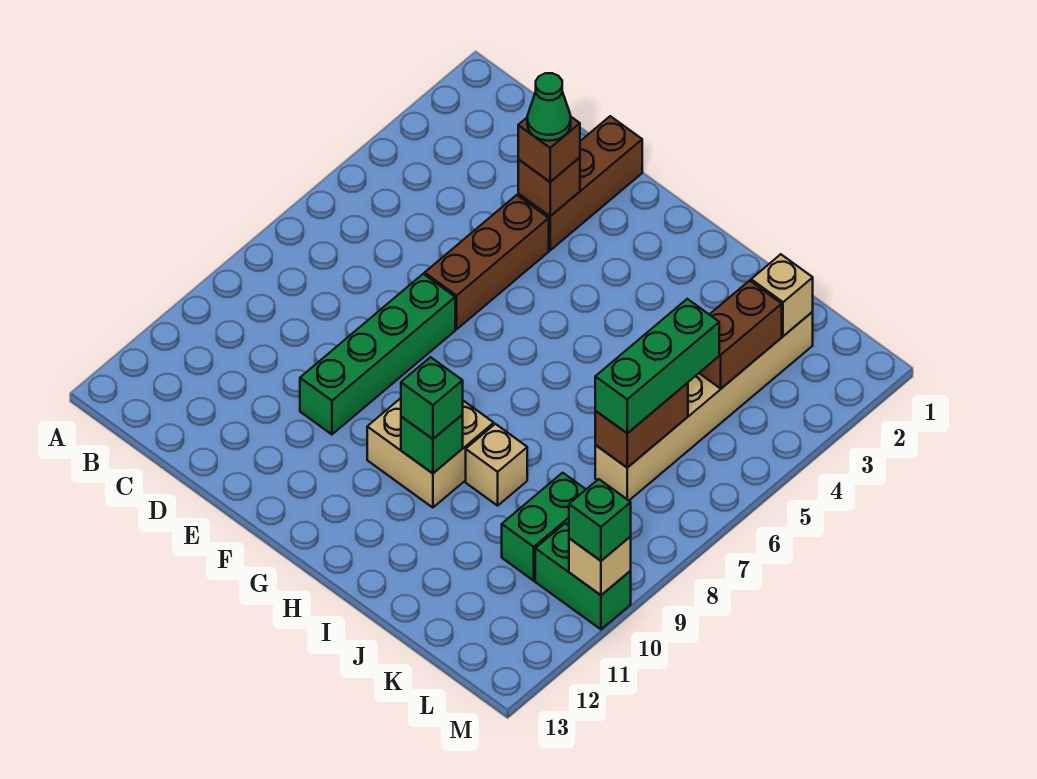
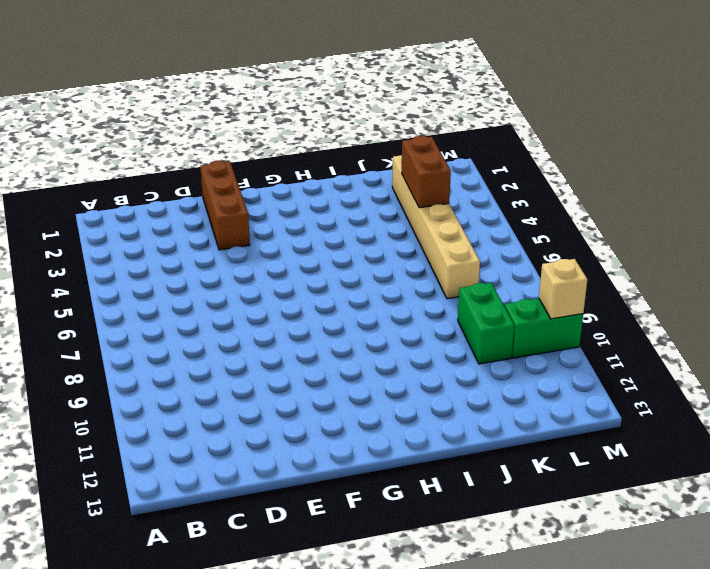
none -> brown 1x3 brick [425,195,549,329]
none -> green 1x4 brick [300,274,455,434]
none -> tan 2x2 brick [367,398,494,508]

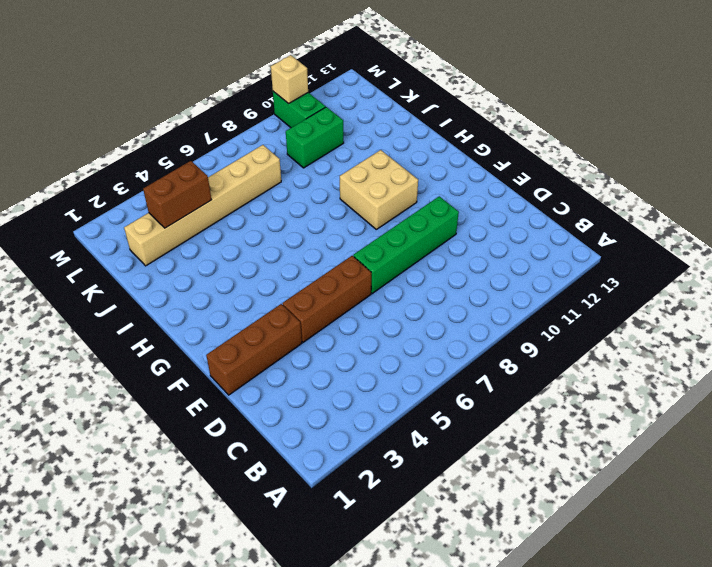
none -> tan 1x1 brick [466,424,527,506]
none -> brown 1x1 brick [518,157,580,216]
none -> green 1x1 brick [401,415,463,473]

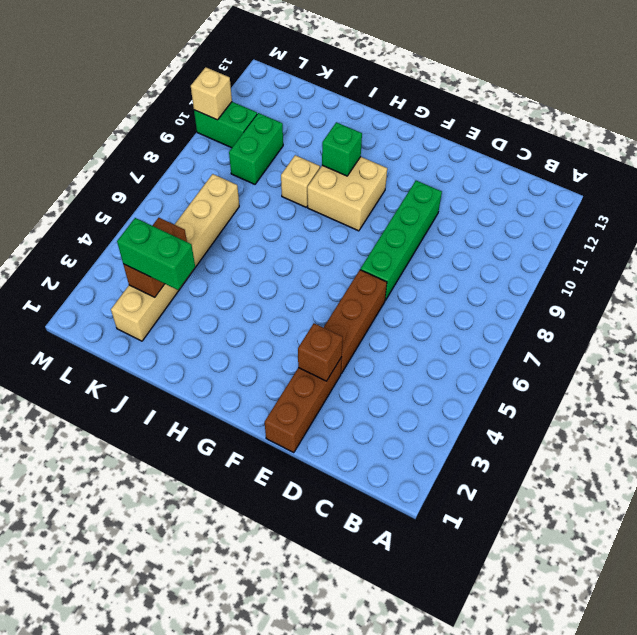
green 1x2 brick [117,218,195,290] -> none
none -> tan 1x1 brick [751,254,813,336]
none -> brown 1x2 brick [595,383,688,468]
none -> brown 1x1 brick [518,117,580,182]

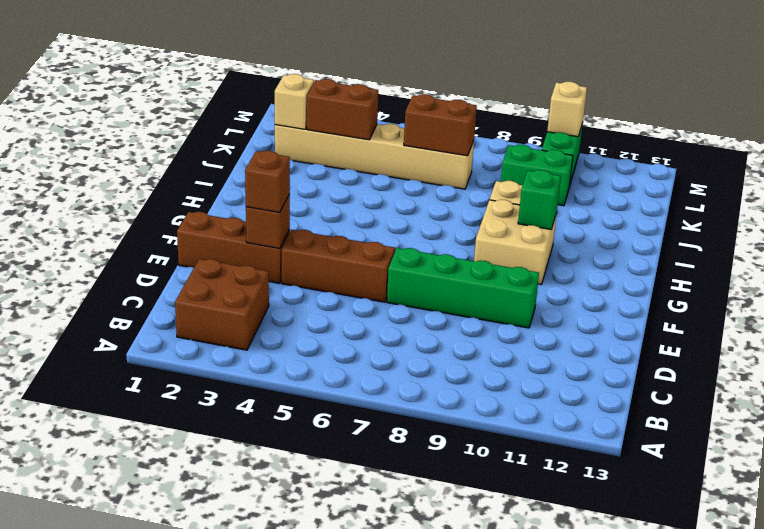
brown 2x2 brick [175,259,269,350] -> none
none -> green 1x1 brick [401,357,463,439]
none -> green 1x3 brick [595,299,719,433]
none -> green 1x1 brick [569,479,631,561]

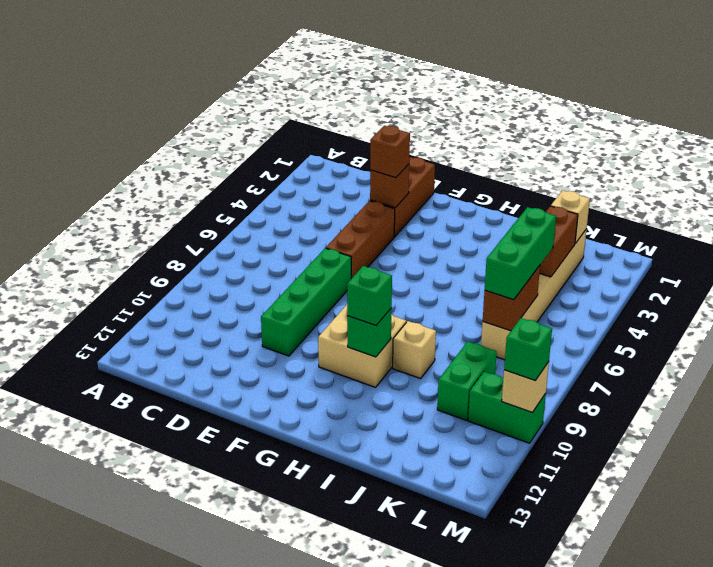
none -> green 1x1 cone [527,73,571,141]

